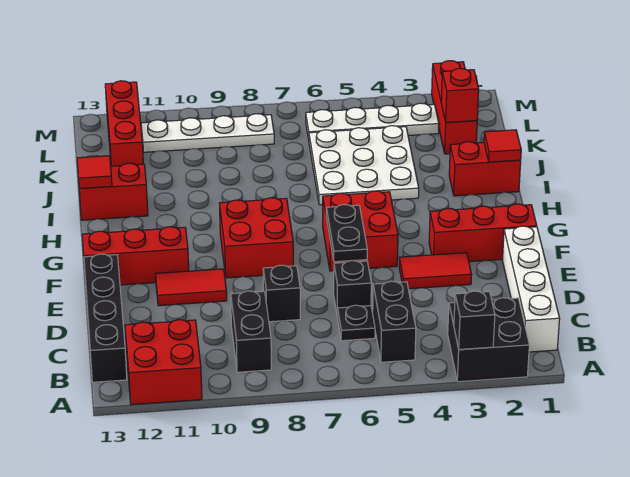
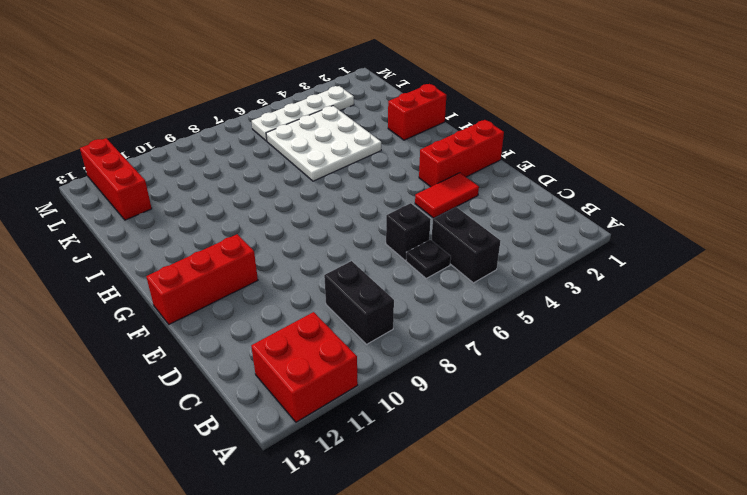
none -> black 2x2 brick [448,298,529,382]
none -> white 1x4 brick [502,226,560,352]
none -> black 1x4 brick [84,254,127,382]

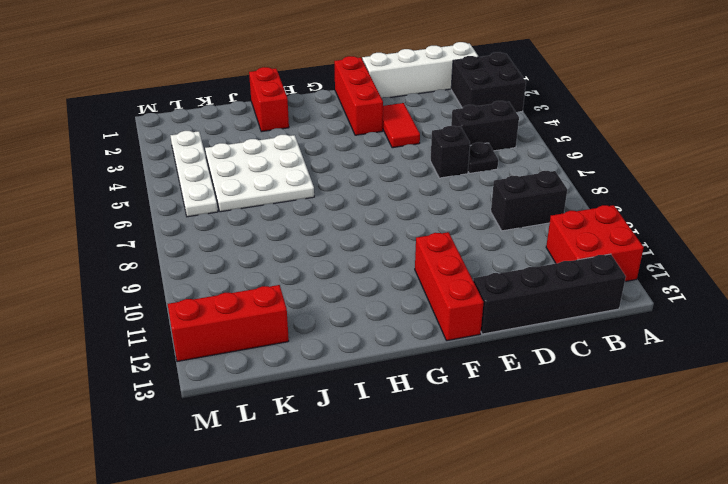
none -> black 1x1 brick [263,265,300,322]
none -> red 1x2 tile [156,269,227,306]
none -> red 2x2 brick [323,191,398,271]

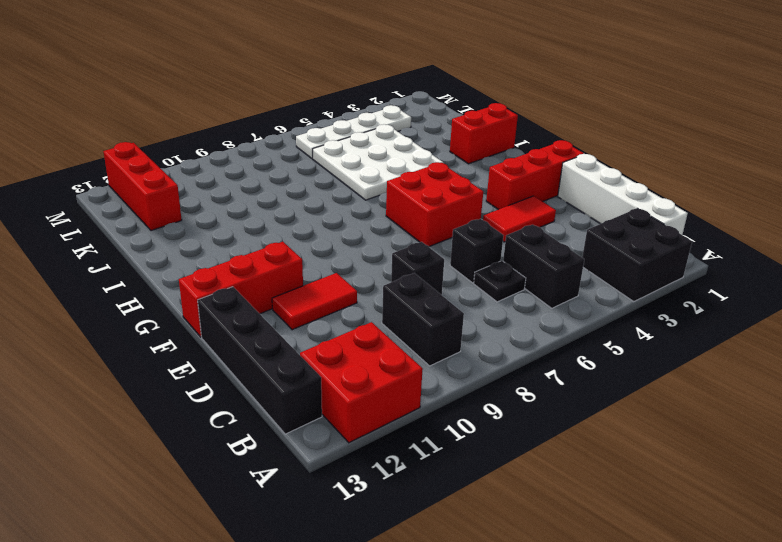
none -> red 2x2 brick [219,198,293,278]
none -> red 1x2 brick [79,163,148,220]
none -> red 1x3 brick [432,61,477,154]

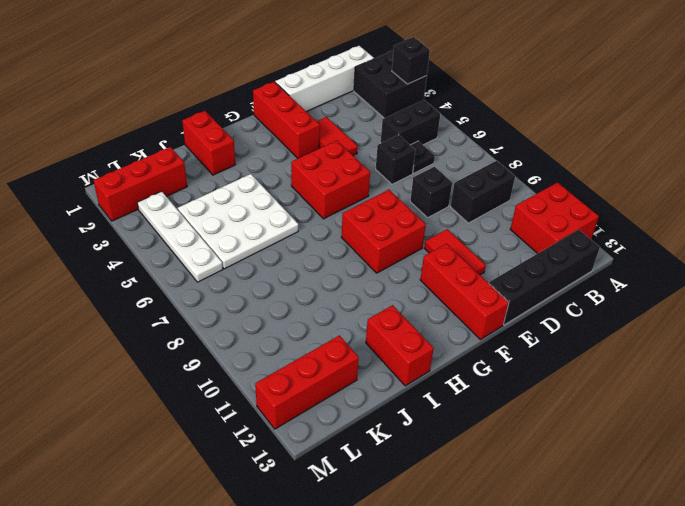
none -> white 1x4 plate [141,114,274,152]
none -> black 1x2 plate [326,205,367,262]
none -> red 1x1 tile [484,130,521,162]

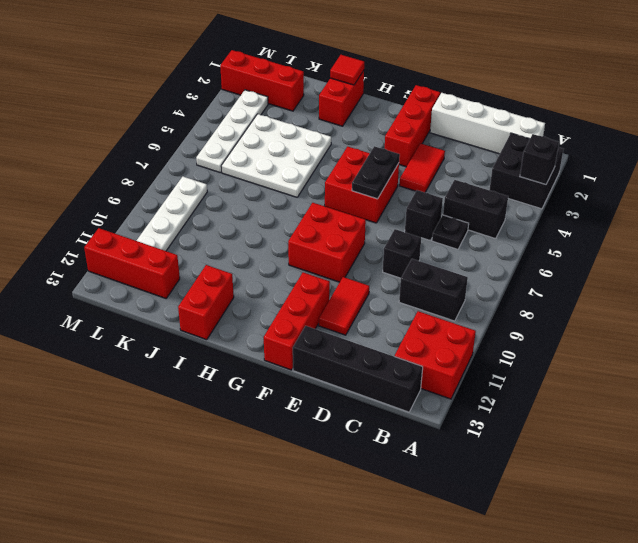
black 1x2 plate [352,146,400,199] -> black 1x2 plate turned to [326,205,367,262]
none -> red 1x1 tile [77,156,112,189]
none -> red 1x1 brick [441,68,479,122]

